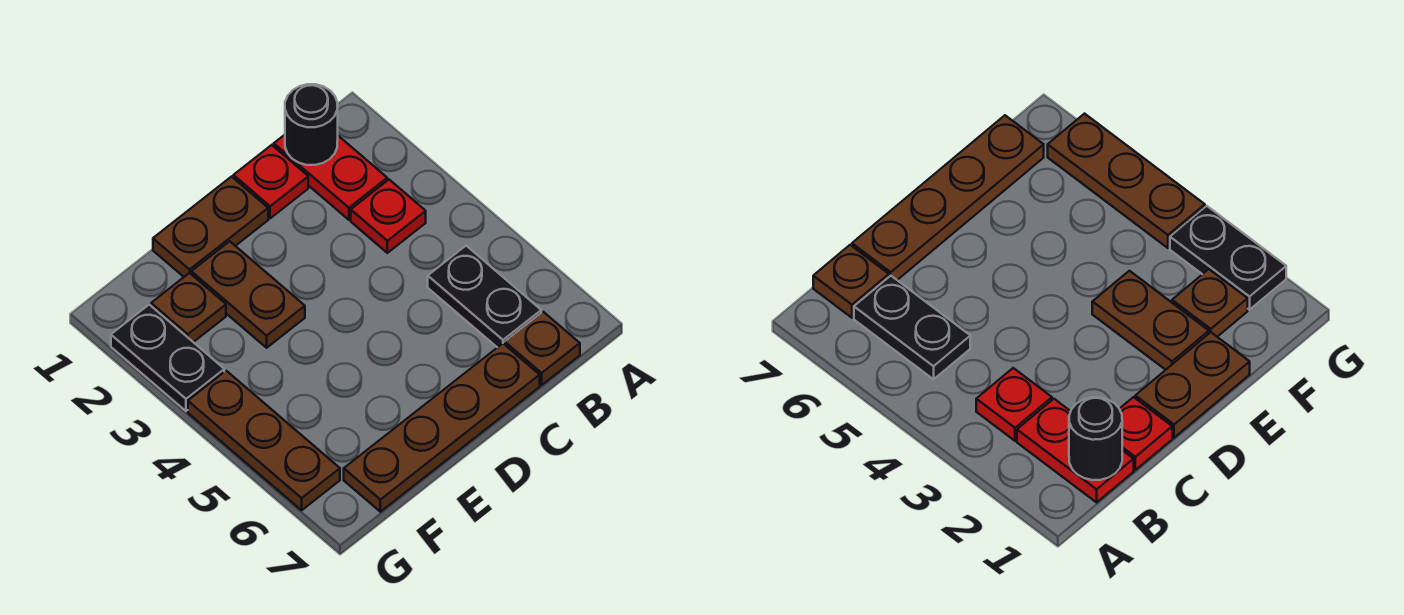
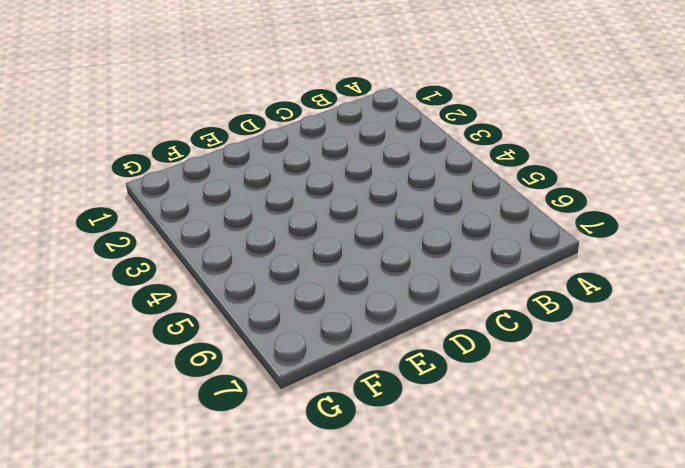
none -> red 1x2 plate [274,135,387,220]
none -> red 1x1 plate [351,180,426,253]
none -> black 1x2 plate [428,246,541,347]

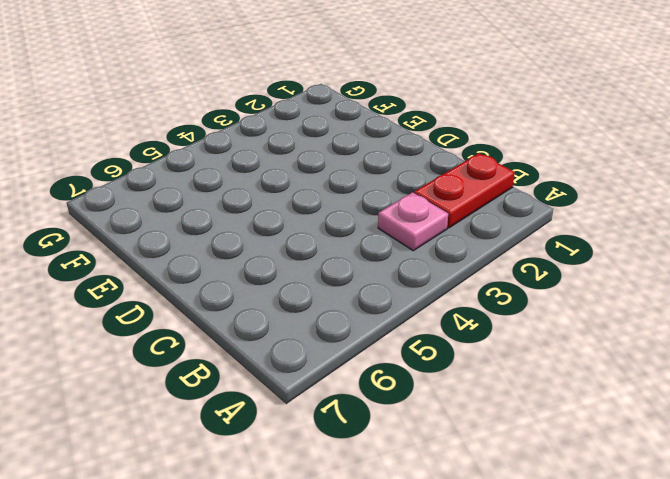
pink 1x1 plate [378,192,448,251] -> red 1x1 plate [351,180,426,253]
none -> black 1x2 plate [428,246,541,347]
none -> brown 1x1 plate [505,312,580,385]
none -> red 1x1 plate [233,145,308,218]

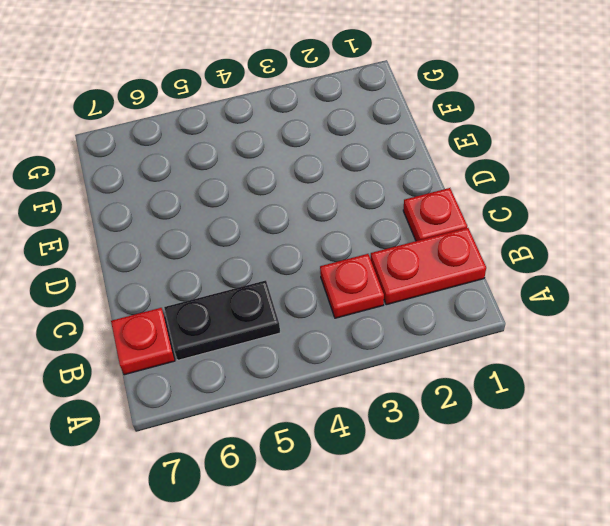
red 1x1 plate [111,308,175,375] -> brown 1x1 plate [505,312,580,385]
none -> brown 1x4 plate [344,344,540,512]
none -> brown 1x2 plate [153,177,268,277]
none -> brown 1x2 plate [191,241,305,348]

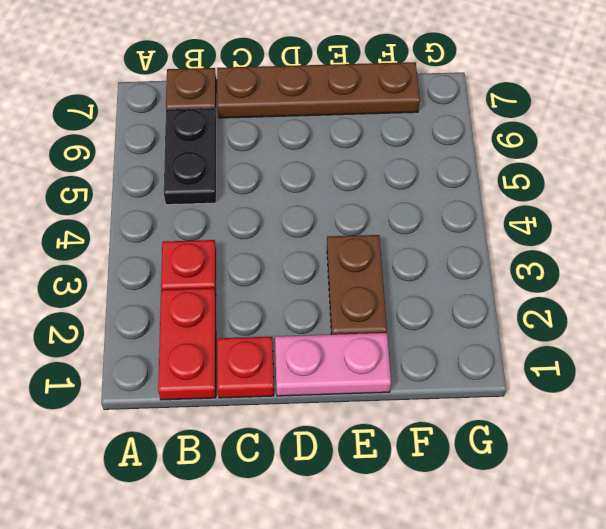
pink 1x2 plate [275,333,391,396] -> brown 1x2 plate [153,177,268,277]
none -> brown 1x1 plate [151,273,226,342]
none -> black 1x2 plate [111,305,224,411]
none -> brown 1x3 plate [188,371,340,510]

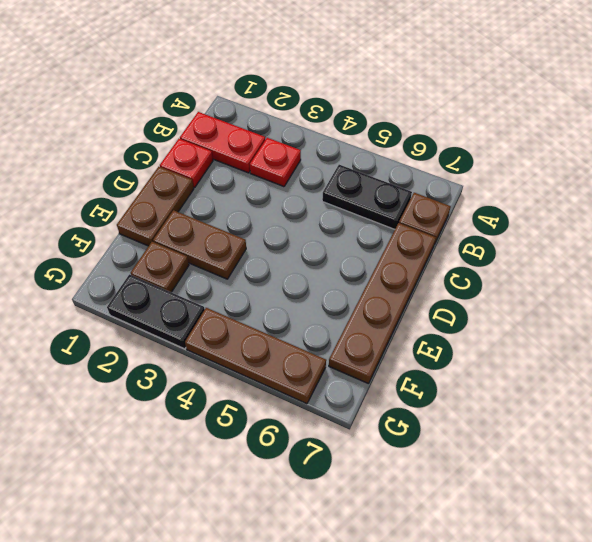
none -> black 1x1 round brick [285,84,338,165]

